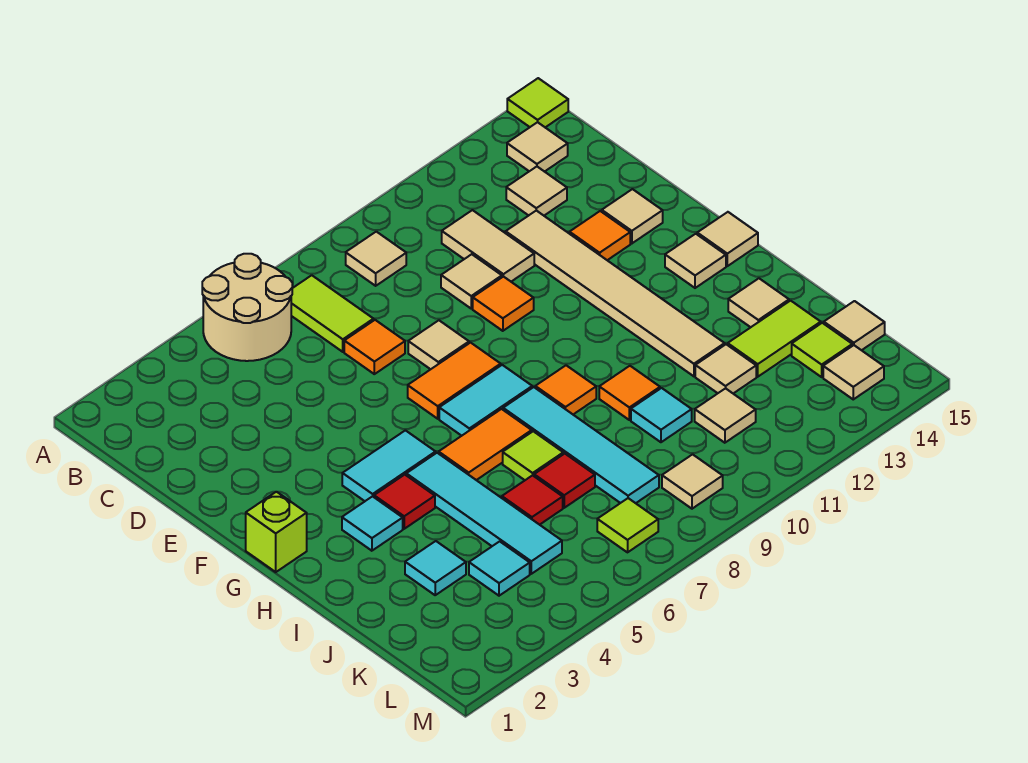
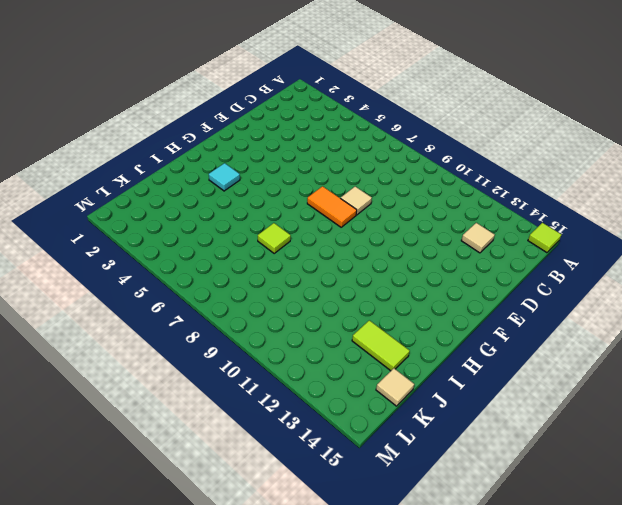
none -> tan 2x2 round brick [202,254,292,361]
none -> lime 1x2 tile [291,275,374,352]
none -> tan 1x1 tile [346,232,406,286]
none -> tan 1x1 tile [507,122,568,172]

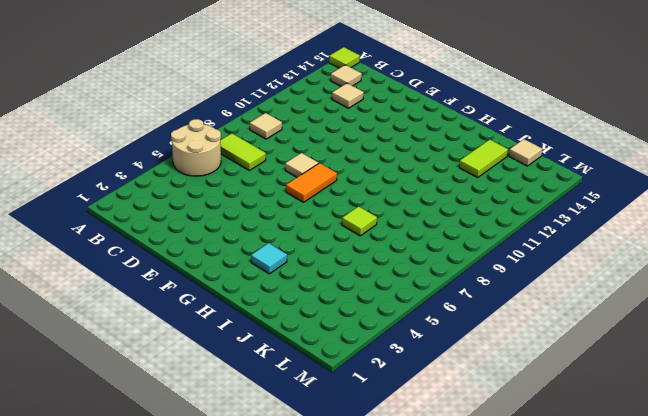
none -> tan 1x2 tile [442,210,534,282]
none -> orange 1x1 tile [344,320,405,374]
none -> tan 1x1 tile [441,254,502,308]
none -> tan 1x6 tile [506,211,725,376]

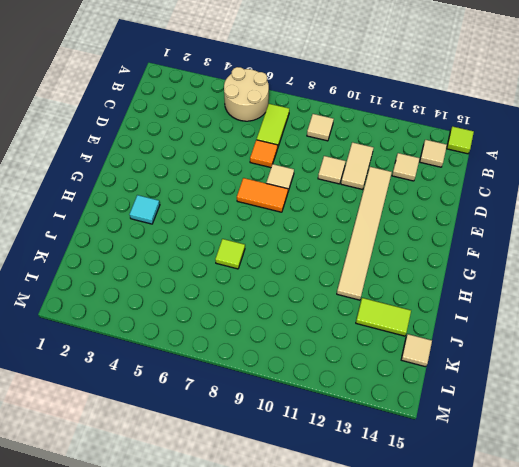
none -> orange 1x1 tile [473,276,534,331]
none -> orange 1x1 tile [570,211,630,260]
none -> tan 1x1 tile [602,189,663,243]
none -> lime 1x1 brick [246,492,307,572]

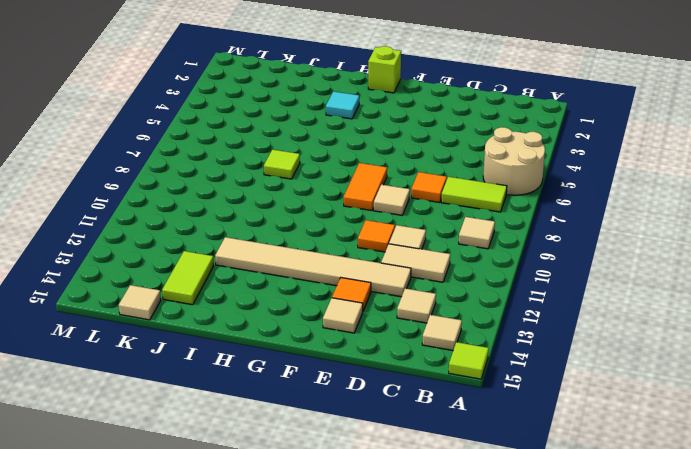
none -> cyan 1x2 tile [342,430,436,501]
none -> cyan 1x2 tile [439,365,532,436]
none -> tan 1x1 tile [665,234,726,288]
none -> tan 1x1 tile [697,212,758,266]

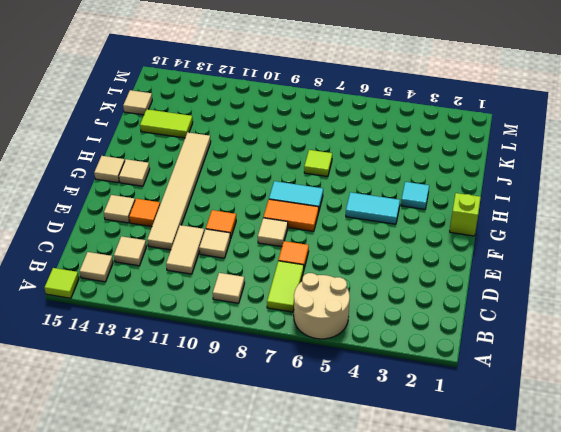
none -> red 1x1 tile [374,475,435,529]
none -> cyan 1x4 tile [406,453,562,574]
none -> orange 1x2 tile [439,409,532,480]
none -> cyan 1x4 tile [503,387,659,503]

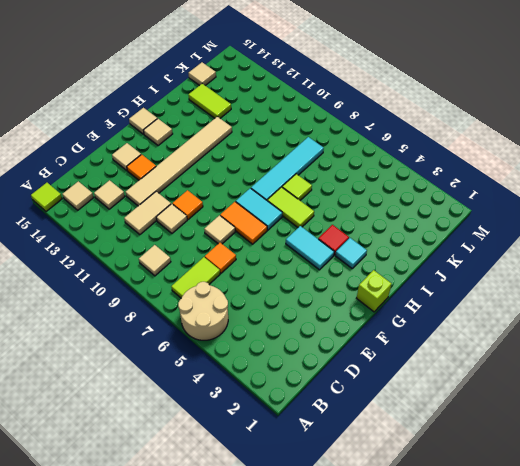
lime 1x2 tile [267,187,314,227] -> orange 1x2 tile [439,409,532,480]
none -> cyan 1x4 tile [406,453,562,574]
none -> orange 1x1 tile [535,365,596,414]
none -> orange 1x1 tile [599,366,660,420]
none -> tan 1x1 tile [728,278,789,327]

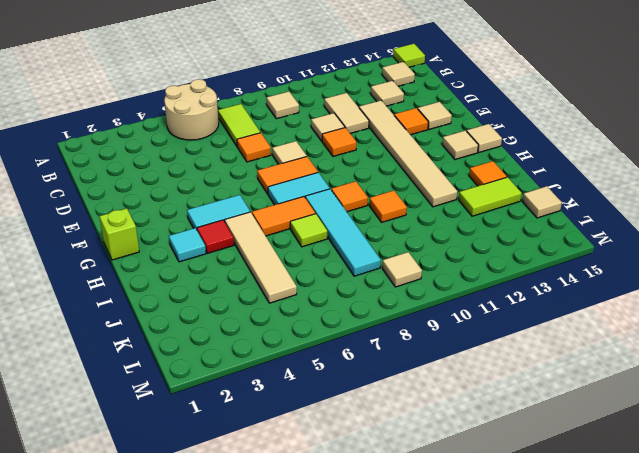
tan 1x4 tile [225,212,297,303] -> cyan 1x4 tile [406,453,562,574]
orange 1x1 tile [469,161,507,186] -> tan 1x1 tile [728,278,789,327]
none -> cyan 1x1 tile [405,541,466,595]
none -> red 1x1 tile [502,475,563,525]
none -> red 1x1 tile [534,454,595,508]
none -> cyan 1x1 tile [631,388,692,442]

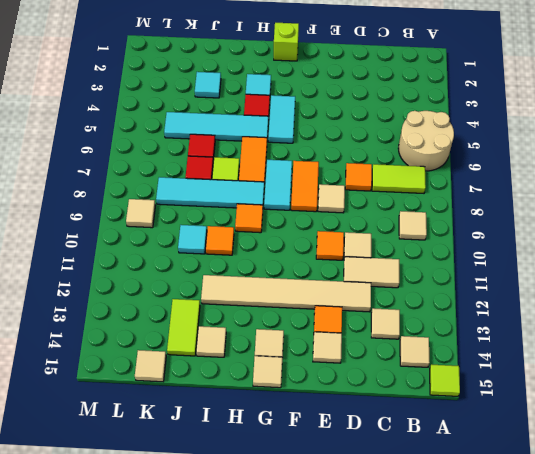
none -> tan 1x1 tile [695,344,756,393]
none -> cyan 1x1 tile [469,541,530,596]
none -> tan 1x1 tile [695,388,756,443]
none -> lime 1x1 tile [792,323,852,377]

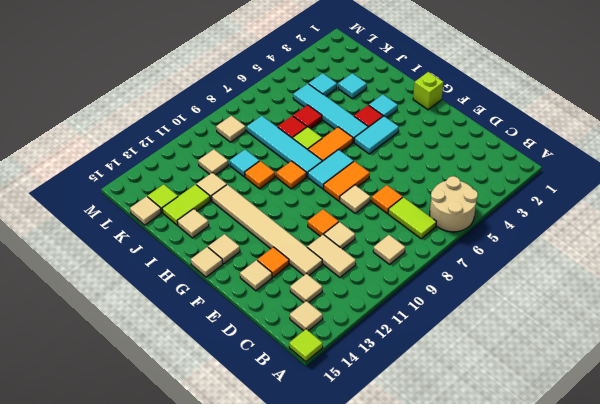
none -> lime 1x1 tile [597,498,658,552]
none -> tan 1x1 tile [823,345,884,399]

